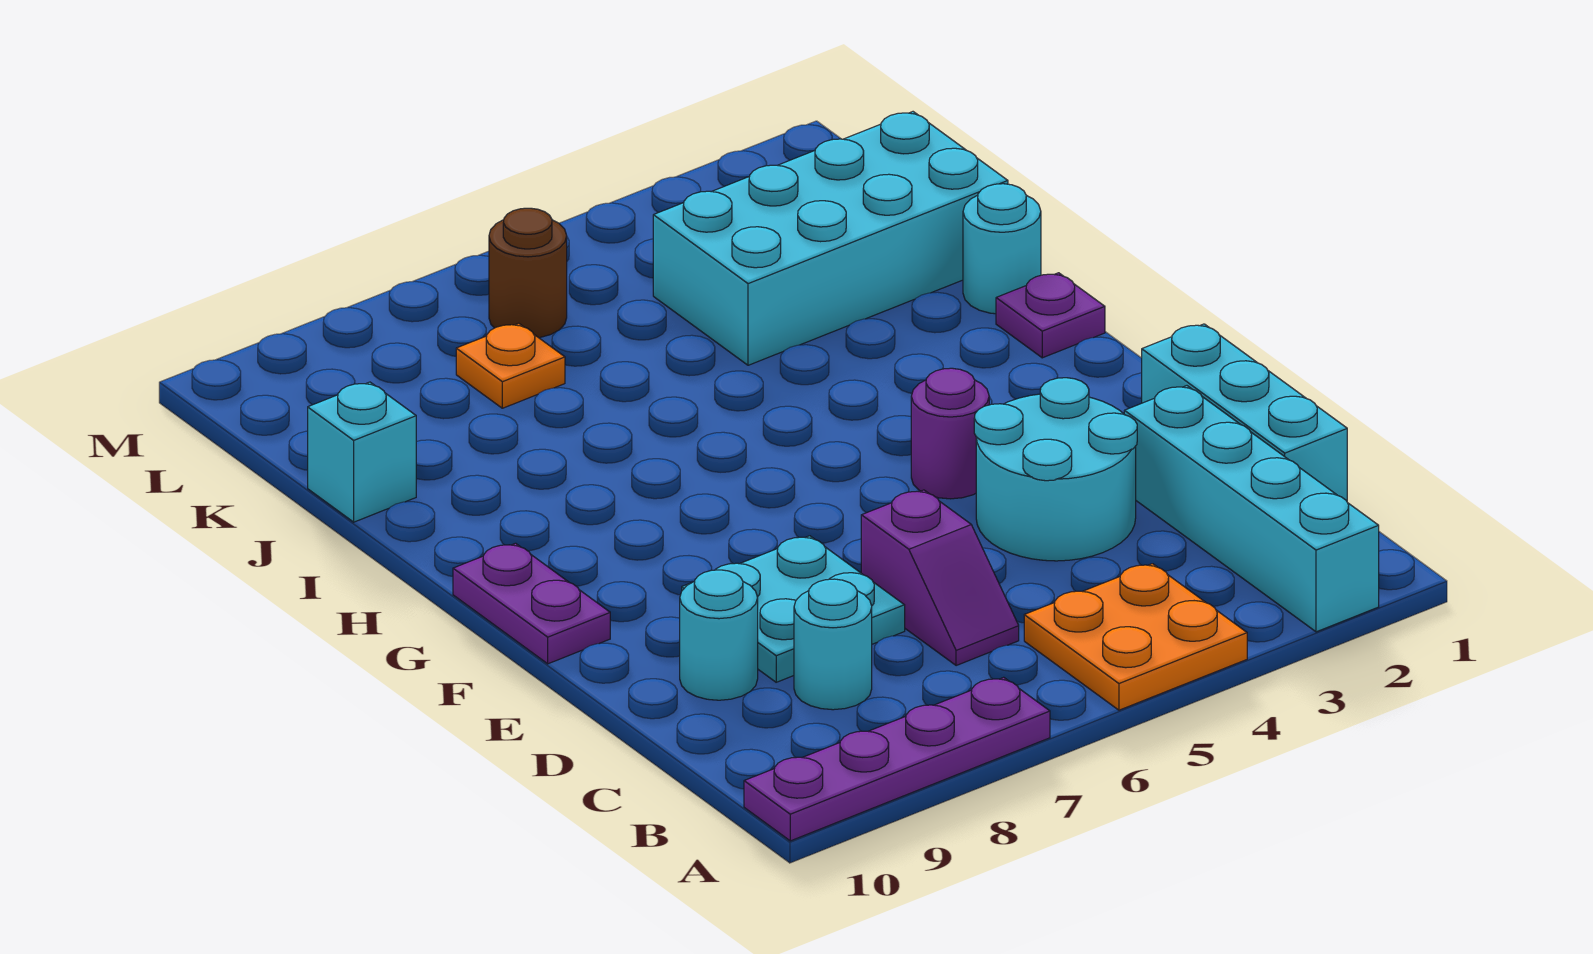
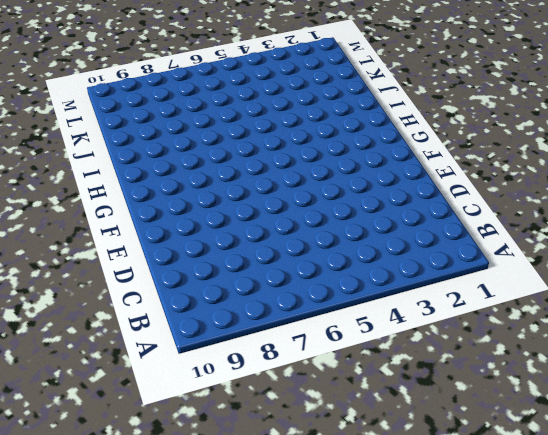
none -> cyan 1x4 brick [1124,386,1379,632]
none -> orange 2x2 plate [1024,564,1247,710]
none -> purple 1x4 plate [744,677,1050,841]

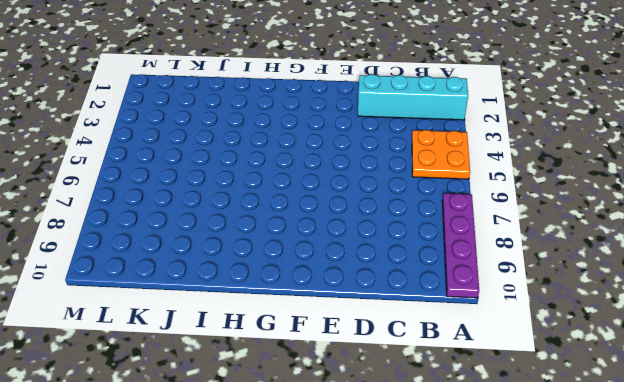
none -> cyan 1x3 brick [1142,324,1347,501]
none -> purple 1x2 slope [861,490,1019,666]
none -> cyan 1x1 round brick [794,579,872,710]

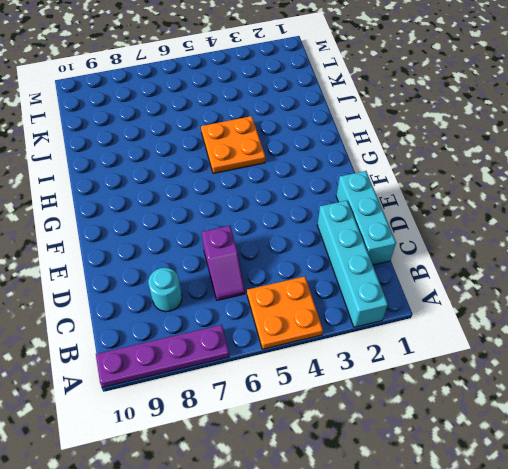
orange 2x2 plate [201,116,265,174] -> none
none -> cyan 2x2 round brick [974,378,1137,561]
none -> cyan 2x2 plate [682,536,905,682]
none -> cyan 1x1 round brick [680,570,758,700]

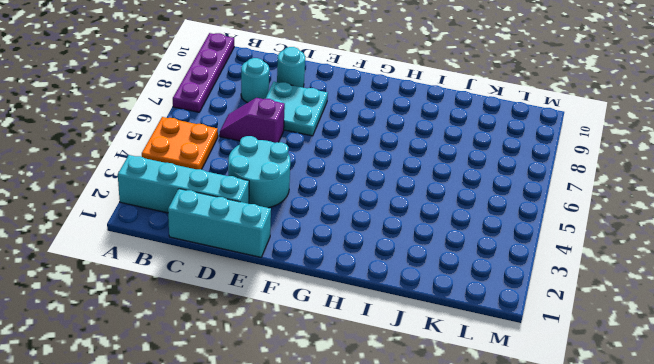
none -> purple 1x1 round brick [911,368,989,499]
none -> purple 1x2 plate [453,543,610,664]
none -> purple 1x1 plate [996,273,1105,358]

